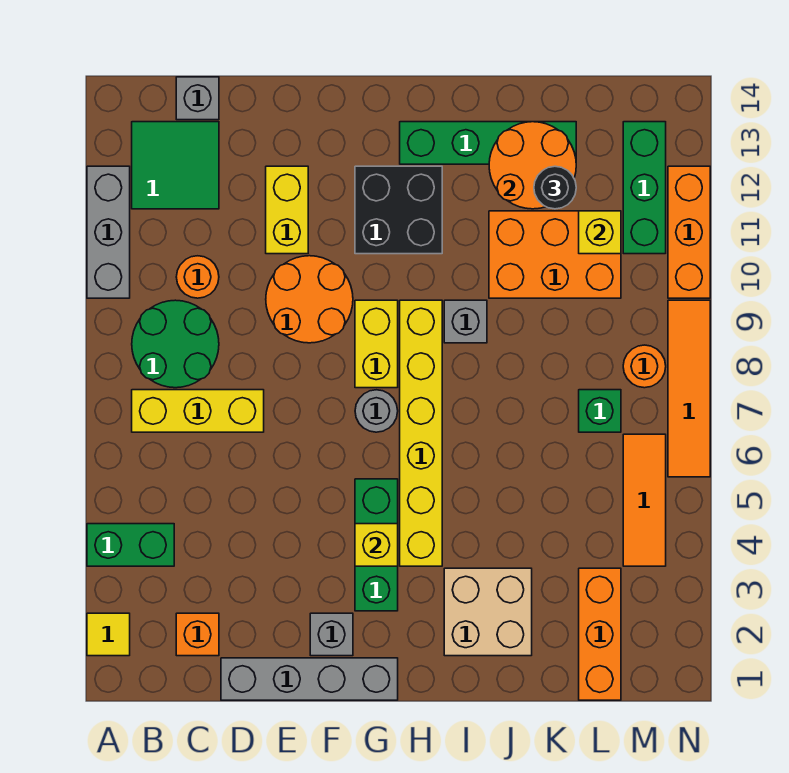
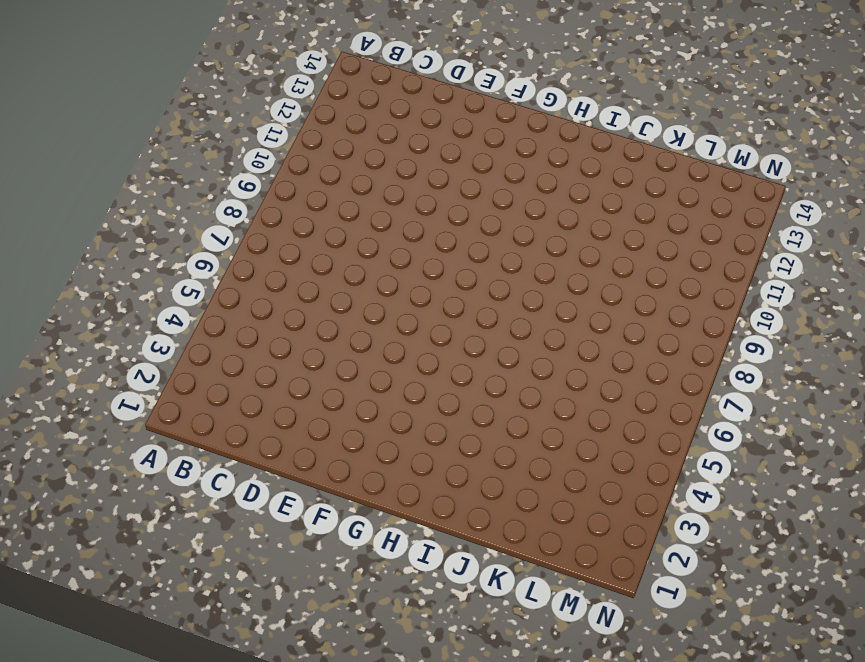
none -> yellow 1x1 tile [87,613,130,656]
none -> green 1x2 brick [87,524,174,566]
none -> grey 1x3 brick [87,166,130,298]
none -> yellow 1x3 brick [132,390,264,432]

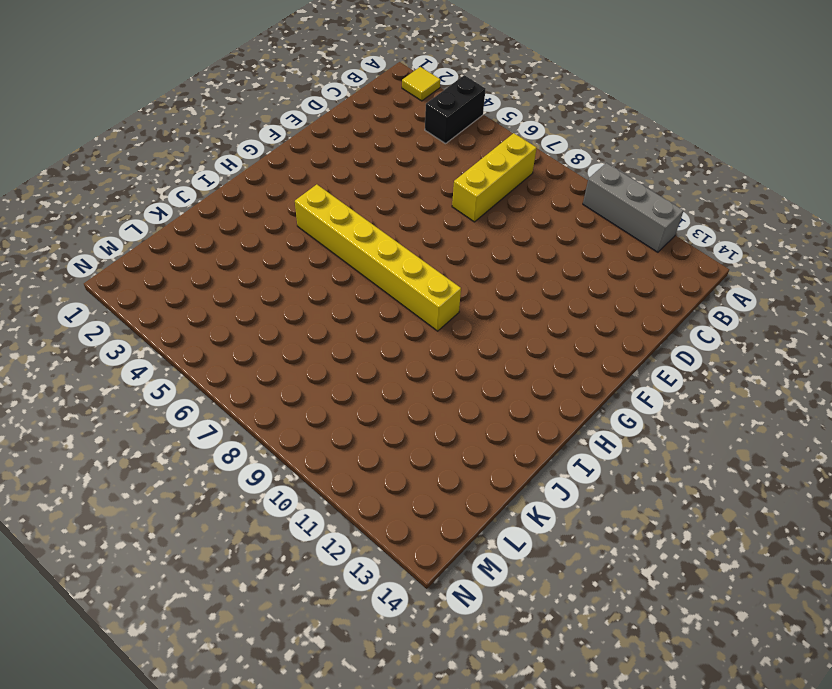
black 1x2 brick [425,75,485,144] -> green 1x2 brick [87,524,174,566]
none -> green 2x2 round brick [132,300,219,388]
none -> green 2x2 tile [132,122,219,209]
none -> orange 1x1 brick [176,613,219,656]
none -> orange 1x1 round brick [176,256,219,298]

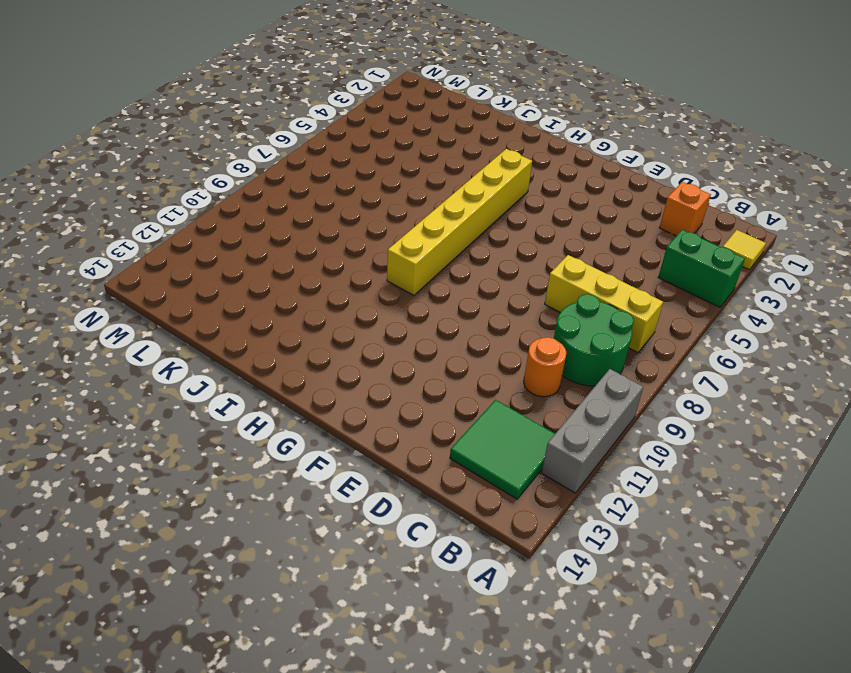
none -> grey 1x1 brick [176,77,219,120]
none -> grey 1x4 brick [221,658,398,700]
none -> orange 2x2 round brick [266,256,353,343]
none -> yellow 1x2 brick [266,166,308,254]

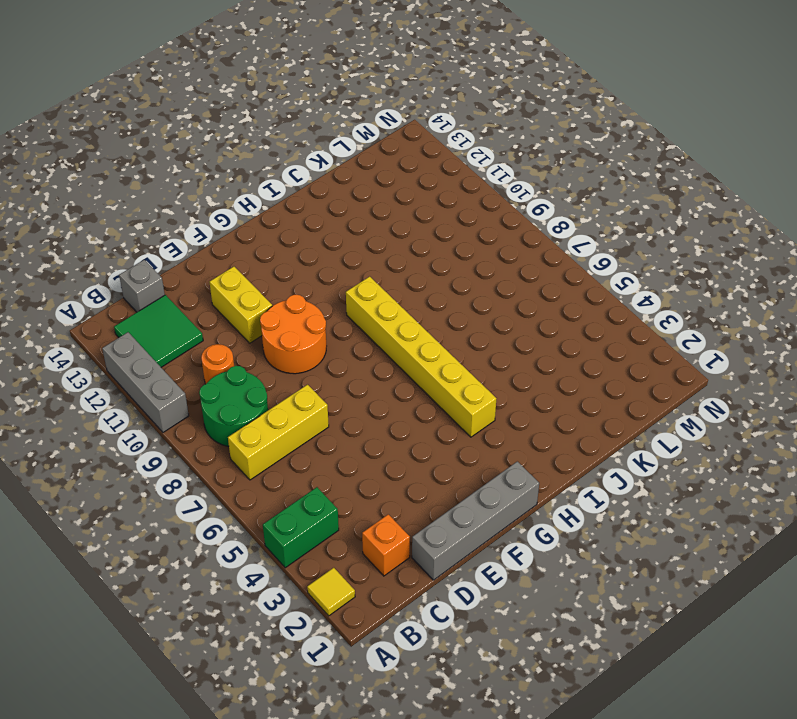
none -> grey 1x1 brick [310,613,353,656]
none -> green 1x3 brick [355,479,398,611]
none -> grey 1x1 round brick [355,390,398,432]
none -> yellow 1x2 brick [355,300,398,388]

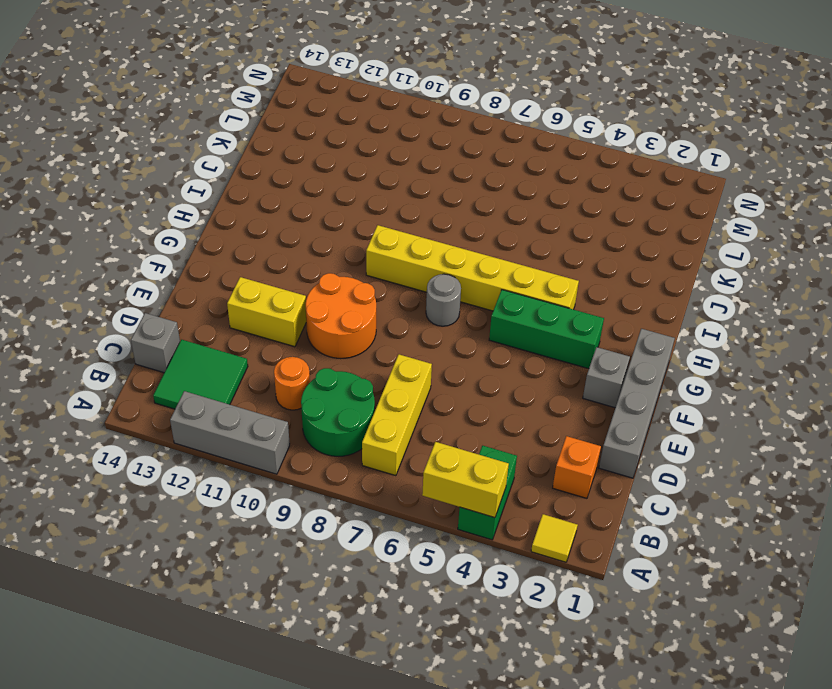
yellow 1x2 brick [422,442,509,518] -> yellow 1x2 brick moved to [355,300,398,388]
none -> black 2x2 brick [355,166,442,254]
none -> green 1x4 brick [400,122,576,164]
none -> tan 2x2 brick [444,568,532,656]
none -> grey 1x1 brick [444,300,487,343]

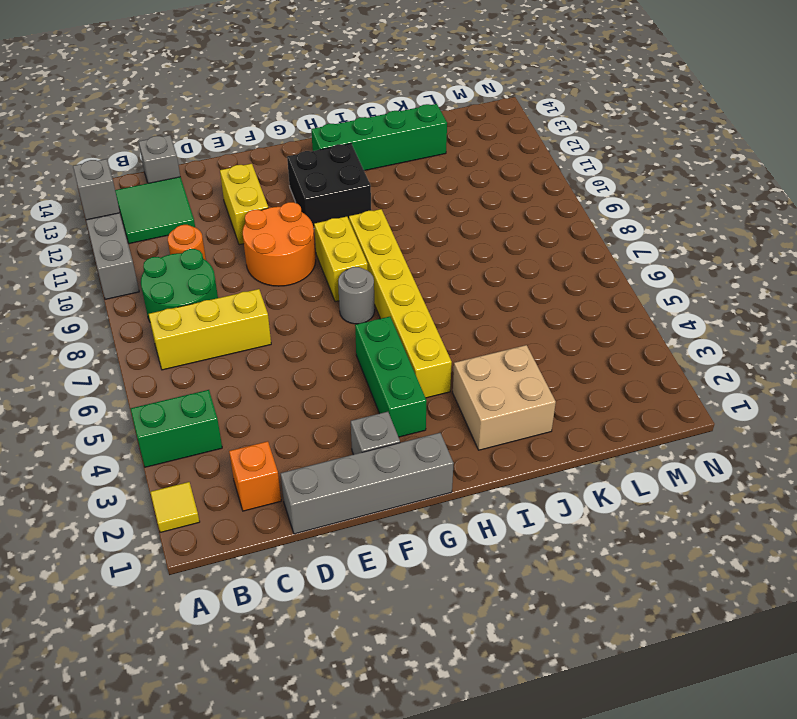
grey 1x1 brick [73,159,120,220] -> grey 1x1 brick moved to [444,300,487,343]
none -> orange 2x3 brick [489,211,621,298]
none -> orange 1x3 brick [579,568,621,700]
none -> green 1x1 brick [579,390,621,432]
none -> orange 1x3 tile [623,434,666,566]

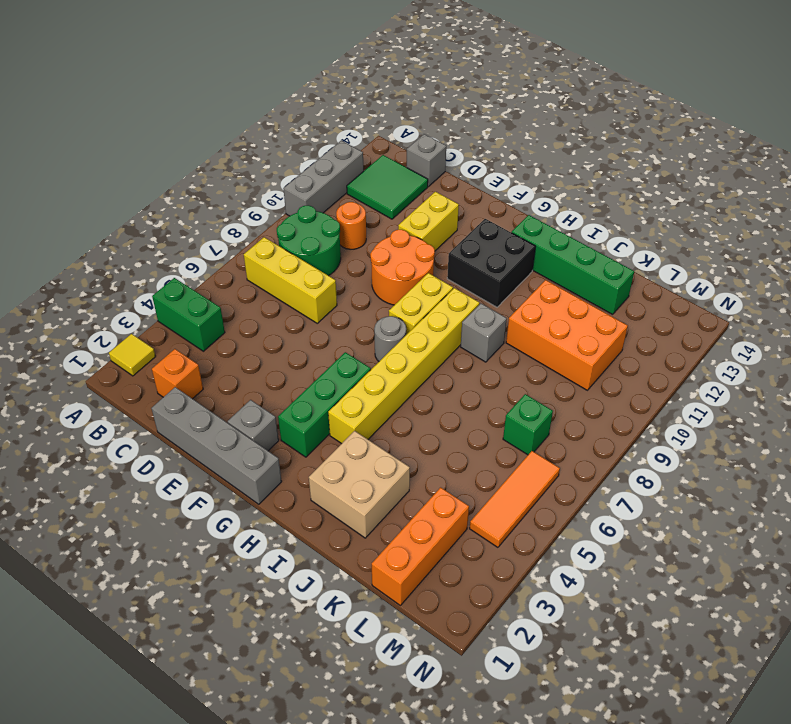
none -> orange 1x1 round brick [623,345,666,388]
none -> green 1x3 brick [623,122,666,254]
none -> orange 1x4 tile [668,300,710,477]
none -> orange 1x3 brick [668,166,710,298]

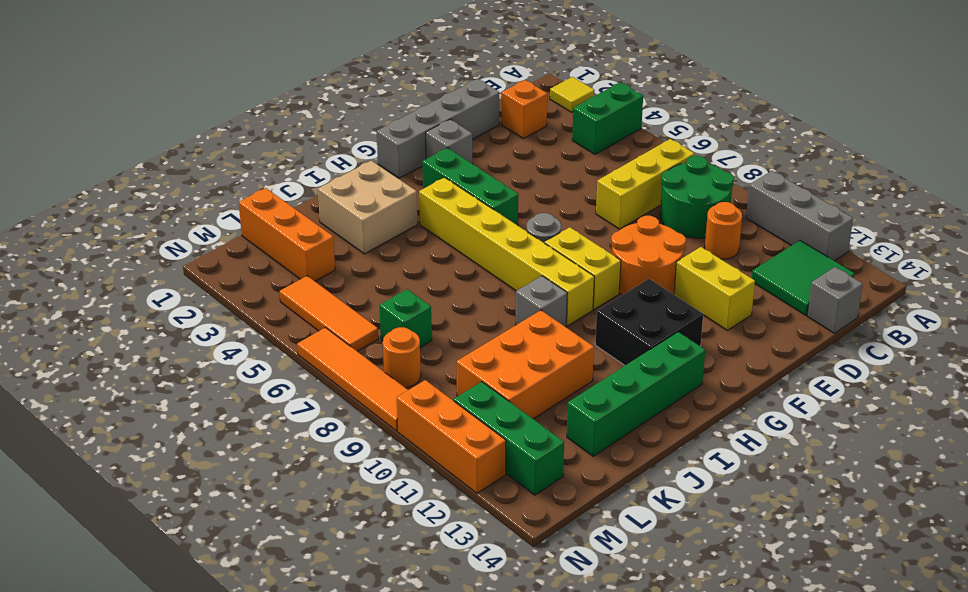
none -> yellow 1x1 brick [355,524,398,566]
none -> orange 2x2 round brick [489,122,576,209]
none -> yellow 1x1 brick [579,211,621,254]
none -> black 1x1 round brick [534,166,576,209]

